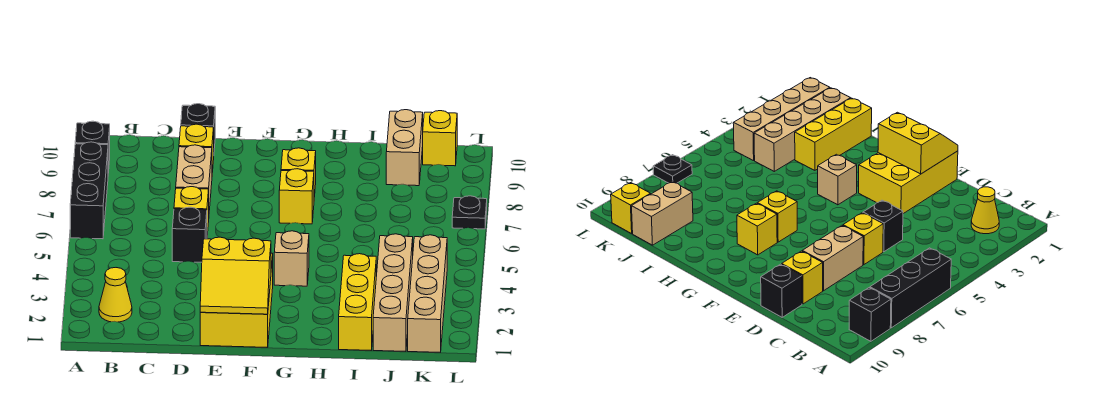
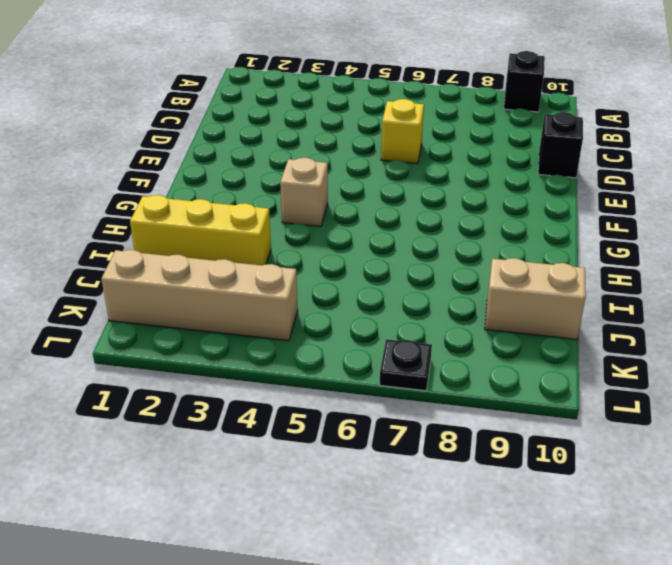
none -> black 1x3 brick [70,142,108,239]
none -> yellow 1x1 cone [99,268,132,322]
none -> black 1x1 brick [172,207,207,262]

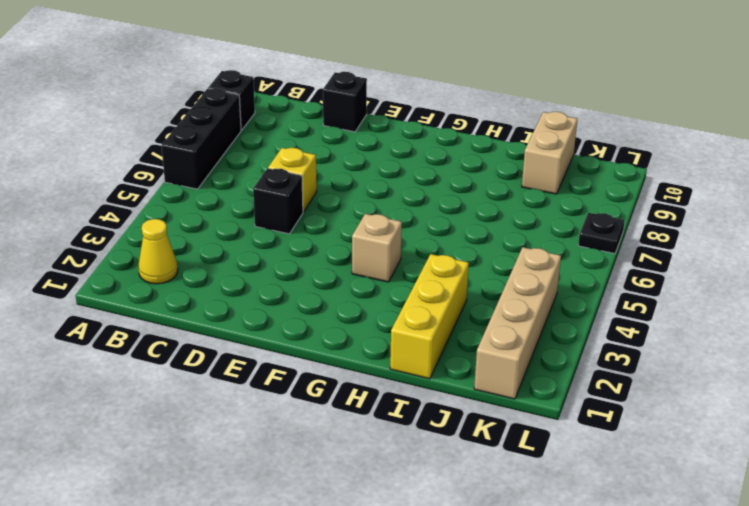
none -> tan 1x2 brick [176,145,212,210]
none -> yellow 1x1 brick [179,124,214,173]
none -> yellow 2x3 brick [200,253,273,348]

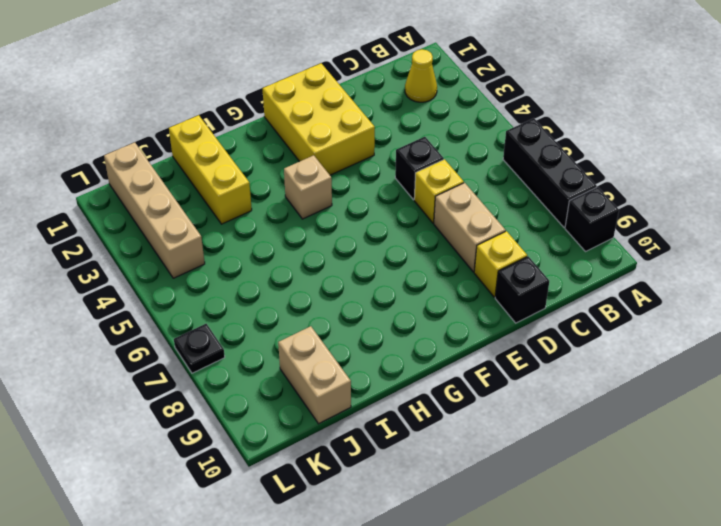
none -> yellow 1x1 brick [279,169,314,224]
none -> yellow 1x1 brick [281,148,316,197]
none -> tan 1x4 brick [373,234,413,351]

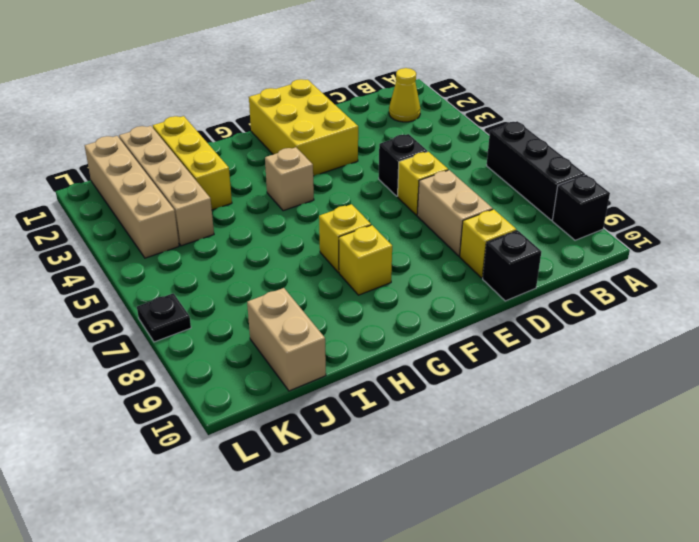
none -> yellow 1x1 brick [423,111,457,166]
none -> yellow 2x2 slope [200,237,271,314]

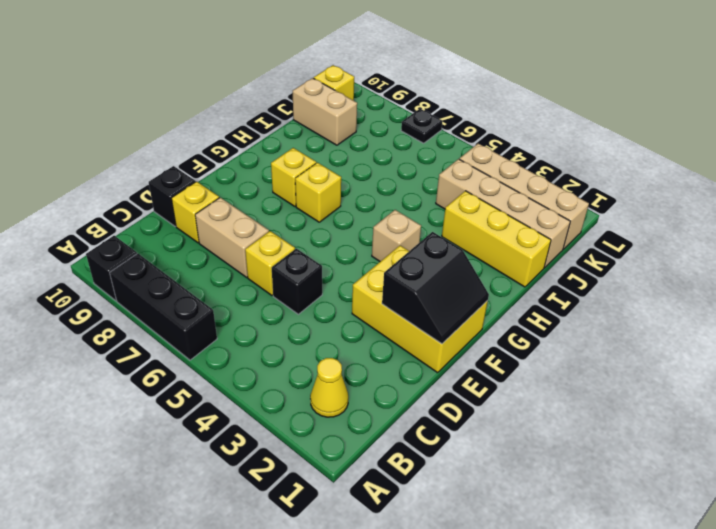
black 2x2 slope [382,232,489,344] -> yellow 2x2 slope [200,237,271,314]

